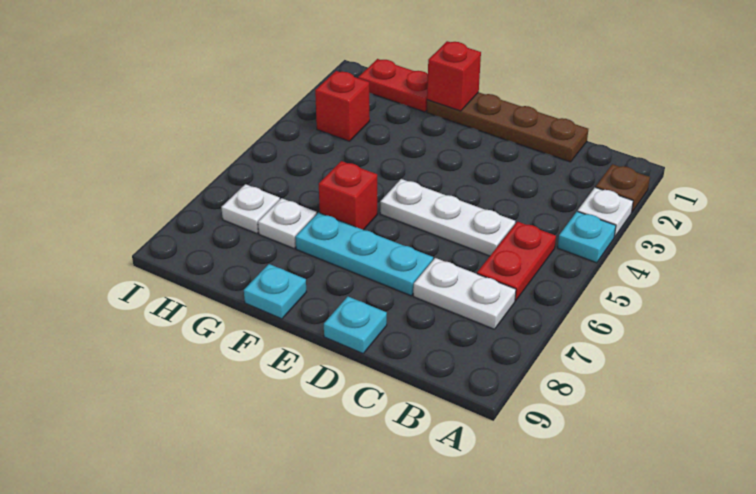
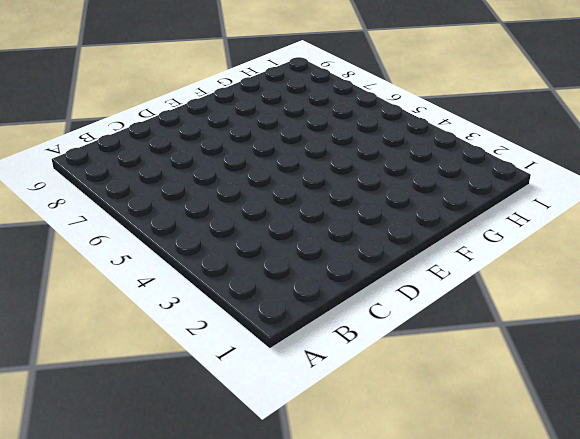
none -> brown 1x1 plate [596,164,650,212]
none -> white 1x1 plate [578,187,633,237]
none -> cyan 1x1 plate [558,211,616,263]

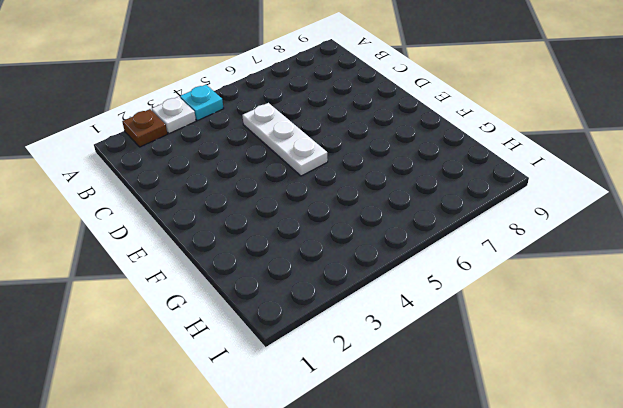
none -> red 1x2 plate [477,222,556,301]
none -> white 1x2 plate [413,258,516,329]
none -> brown 1x4 plate [427,92,588,162]

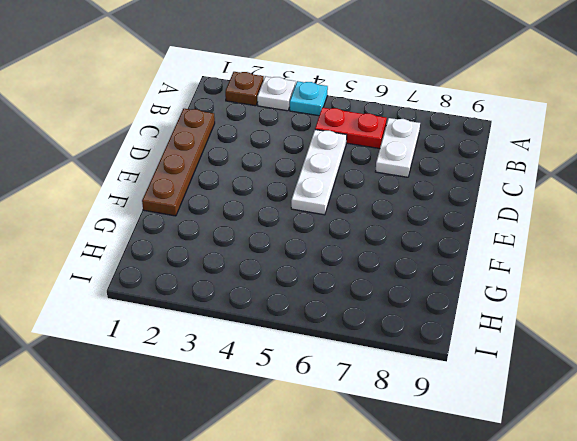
none -> cyan 1x3 plate [295,212,433,296]
none -> cyan 1x1 plate [324,297,387,353]
none -> red 1x1 brick [319,161,377,230]

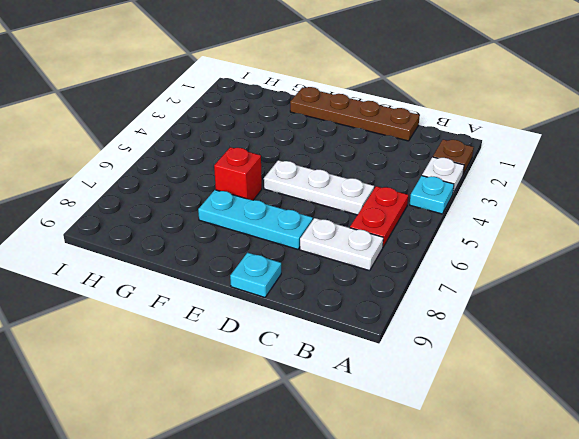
none -> cyan 1x1 plate [244,264,306,319]
none -> red 1x2 plate [358,59,428,112]
none -> white 1x1 plate [258,198,317,248]

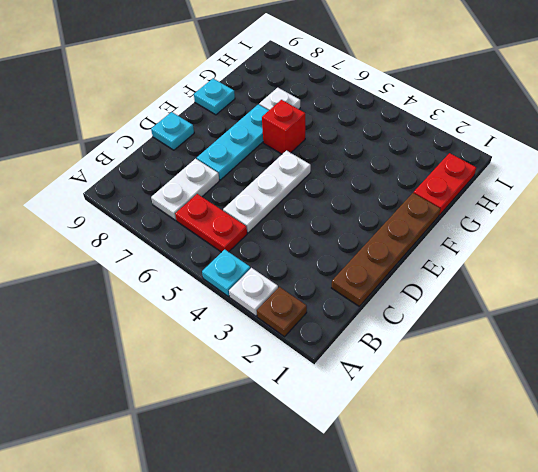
none -> red 1x1 brick [315,71,370,141]
none -> white 1x1 plate [221,184,280,234]
none -> red 1x1 brick [427,41,481,111]

